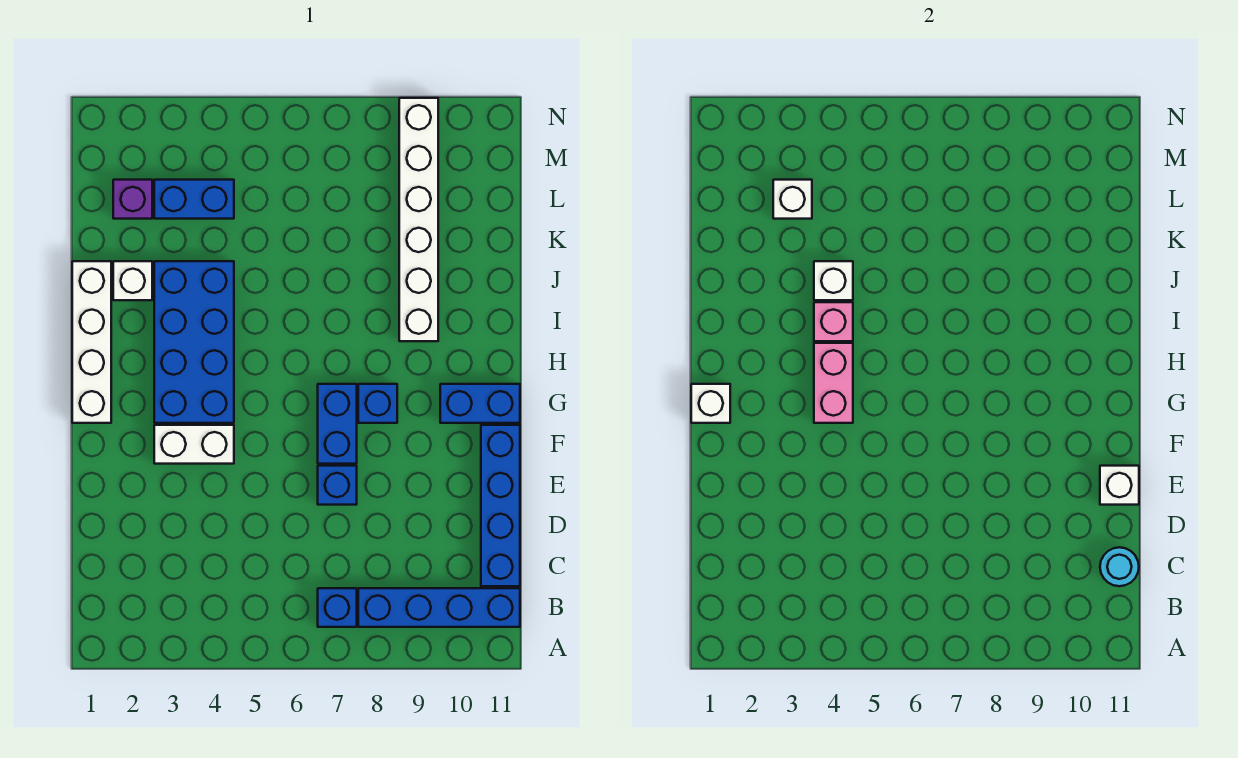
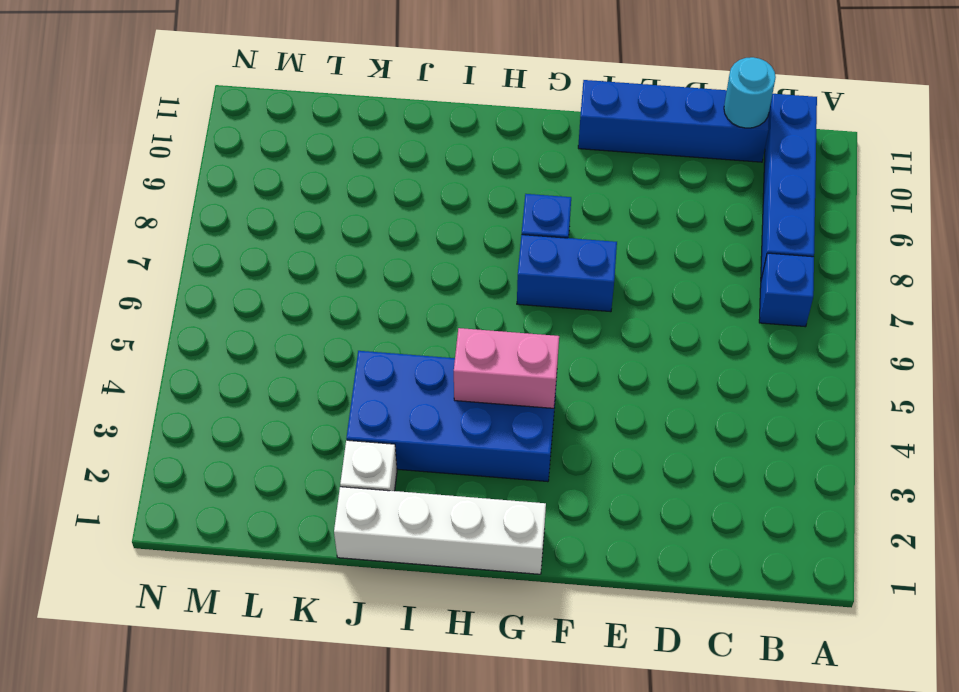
none -> blue 1x1 brick [318,466,357,505]
none -> white 1x2 brick [154,425,234,464]
none -> blue 1x2 brick [440,384,520,423]

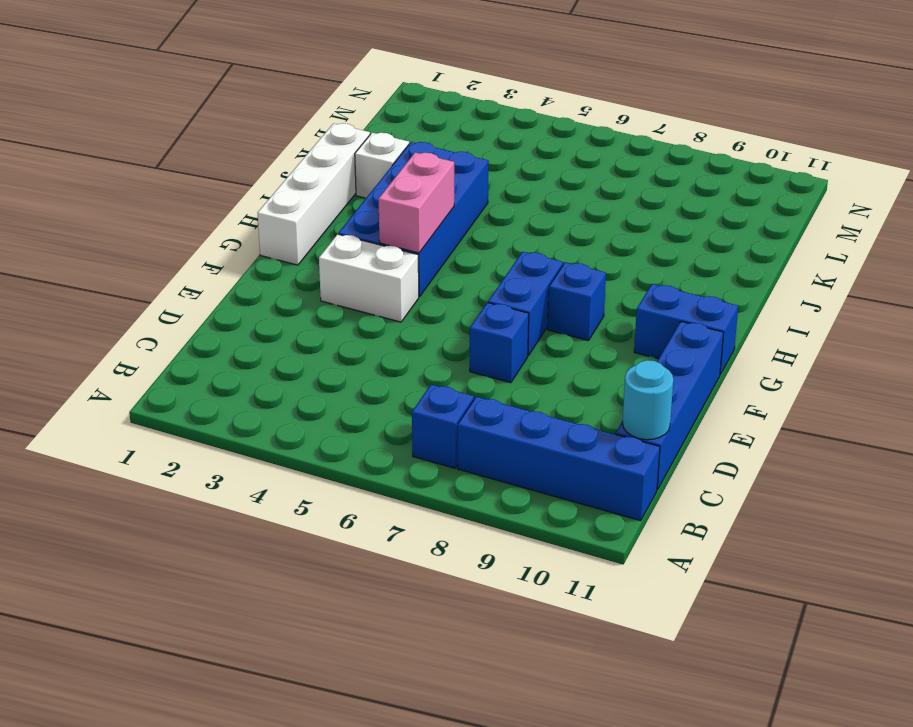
none -> white 1x6 brick [399,98,438,341]
none -> purple 1x1 brick [113,180,152,219]
none -> blue 1x2 brick [154,180,234,219]

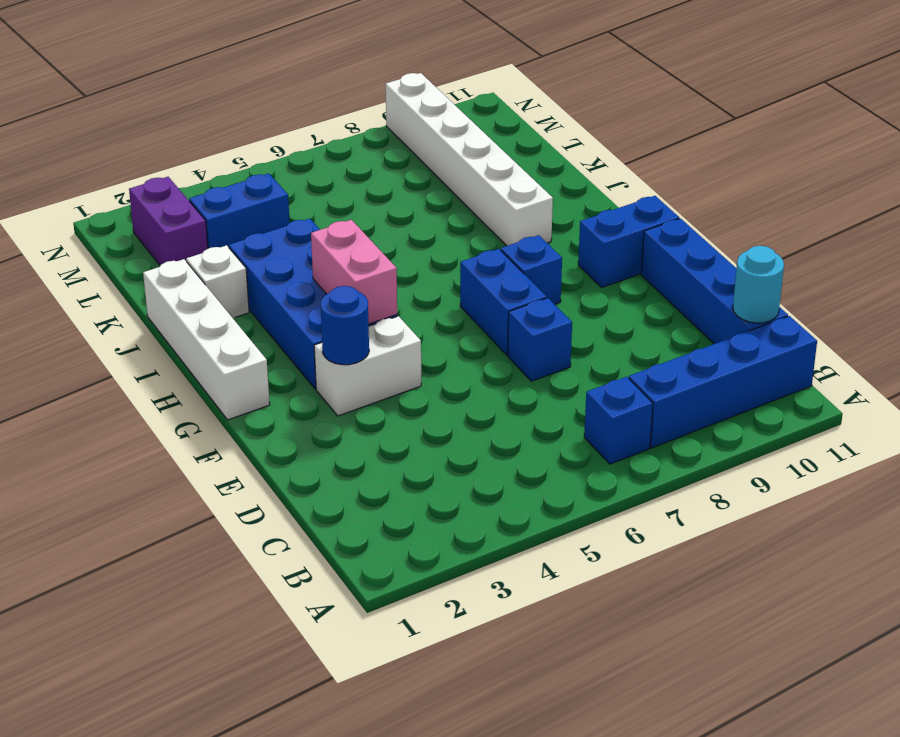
blue 1x1 round brick [321,286,369,365] -> none
purple 1x2 brick [129,177,208,265] -> purple 1x1 brick [113,180,152,219]
none -> white 1x1 brick [1100,466,1139,505]
none -> white 1x1 brick [691,384,730,423]
none -> pink 1x1 brick [814,302,853,341]

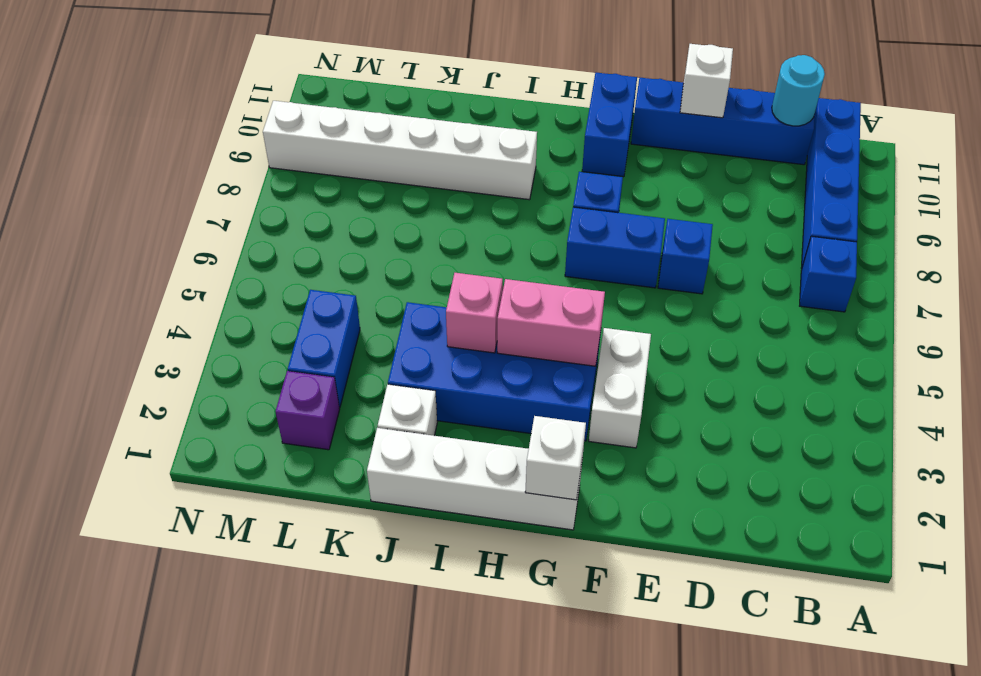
none -> white 1x1 brick [814,261,853,300]
none -> white 1x1 brick [773,180,812,219]

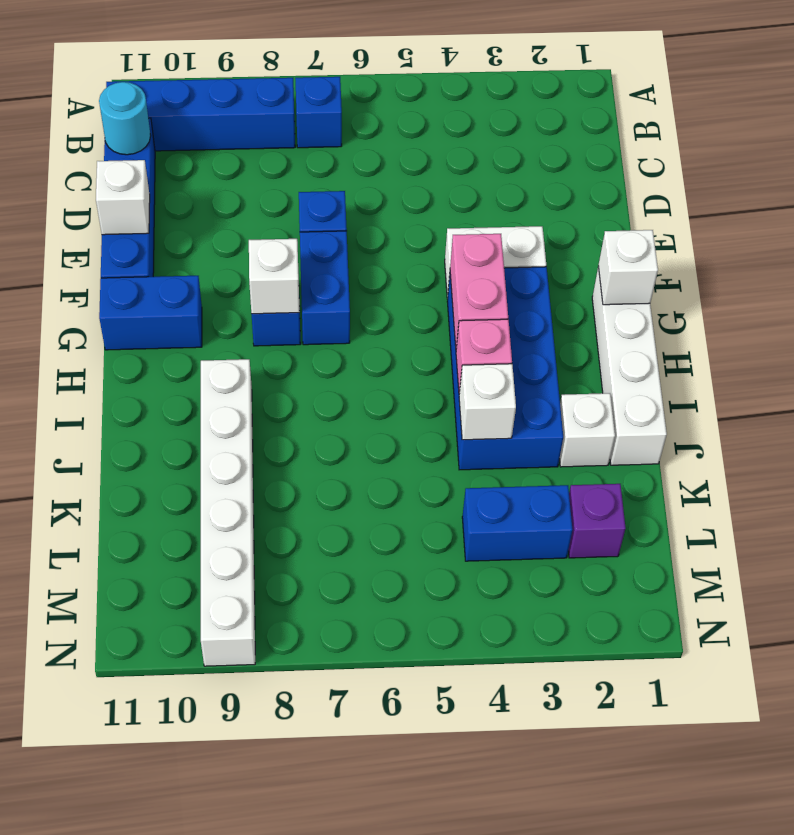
white 1x1 brick [249,239,300,314] -> white 1x1 brick moved to [773,180,812,219]

